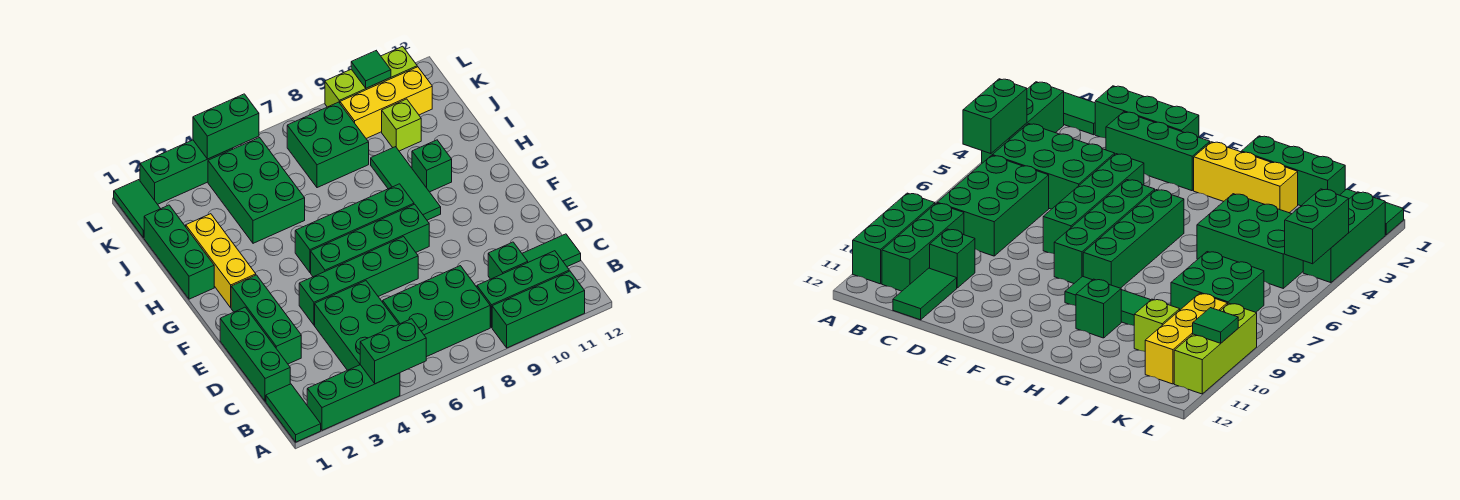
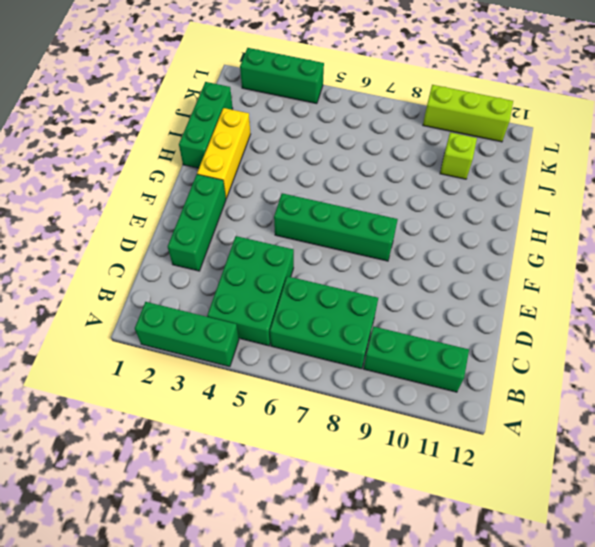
none -> green 1x2 tile [266,384,321,442]
none -> green 1x3 brick [492,271,585,348]
none -> green 1x3 brick [220,307,290,401]

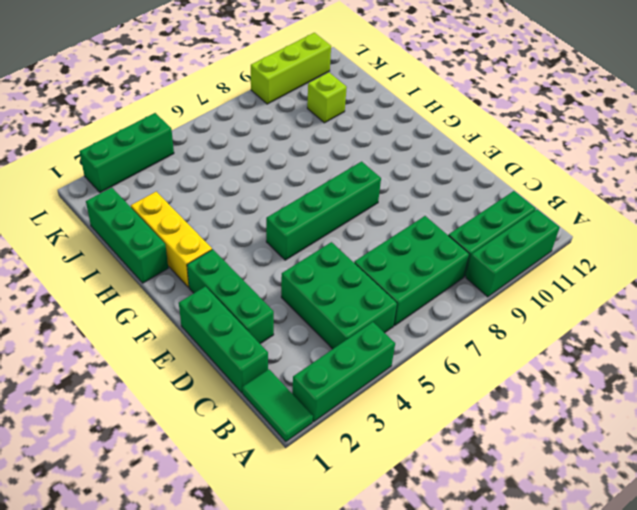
none -> green 1x1 brick [488,242,528,279]
none -> green 1x2 tile [522,234,581,267]
none -> green 1x4 brick [299,237,418,325]

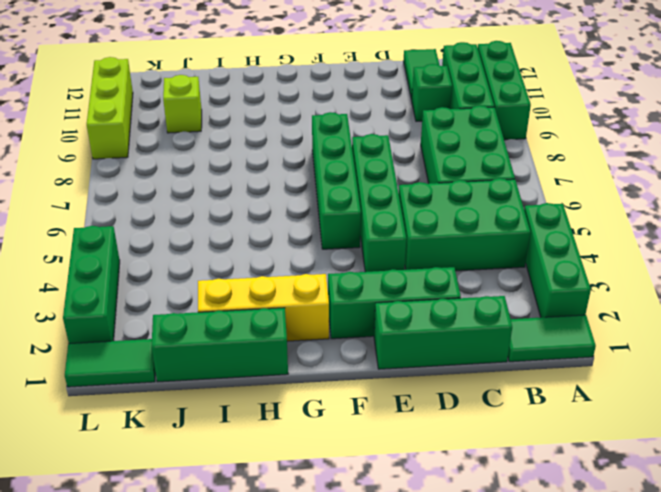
none -> green 1x4 brick [295,184,414,272]
none -> green 1x3 tile [371,147,441,220]
none -> green 1x1 brick [412,140,452,192]

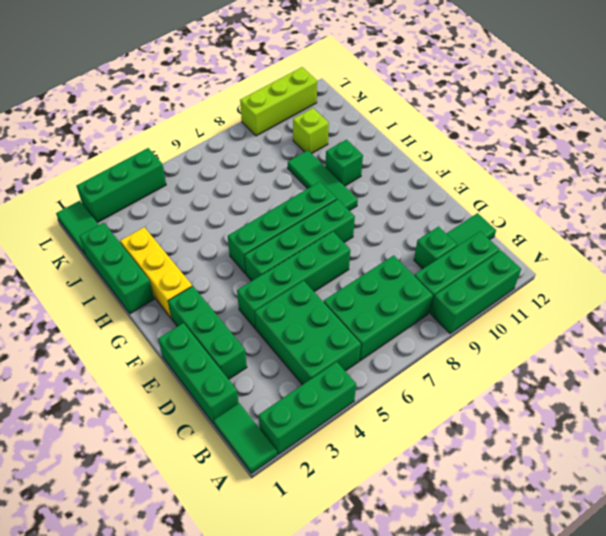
none -> green 2x3 brick [208,138,305,243]
none -> green 2x2 brick [287,102,369,188]
none -> yellow 1x3 brick [340,67,432,138]

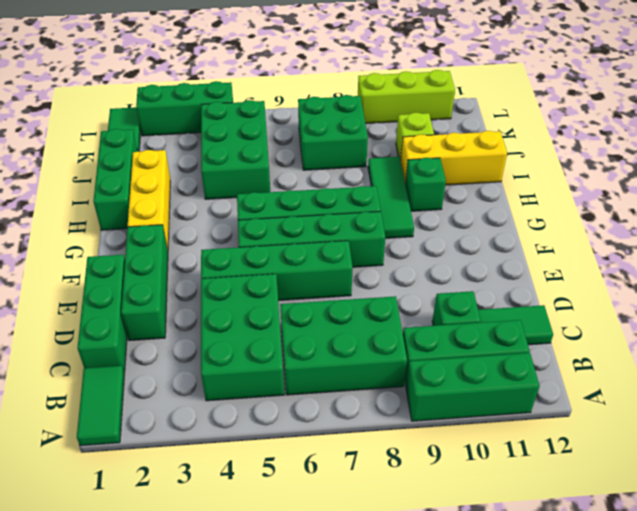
yellow 1x3 brick [401,131,507,185] -> yellow 1x3 brick moved to [340,67,432,138]
none -> green 1x3 brick [307,365,400,430]
none -> green 1x2 brick [360,319,426,384]
none -> green 1x2 brick [193,94,259,159]

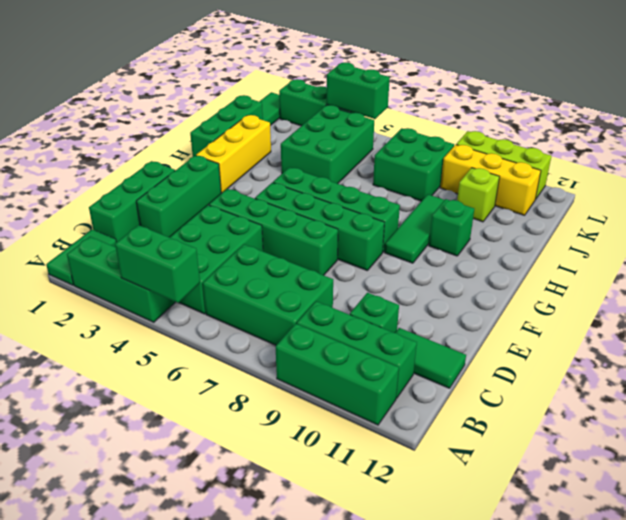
none -> green 1x1 tile [351,51,391,88]

